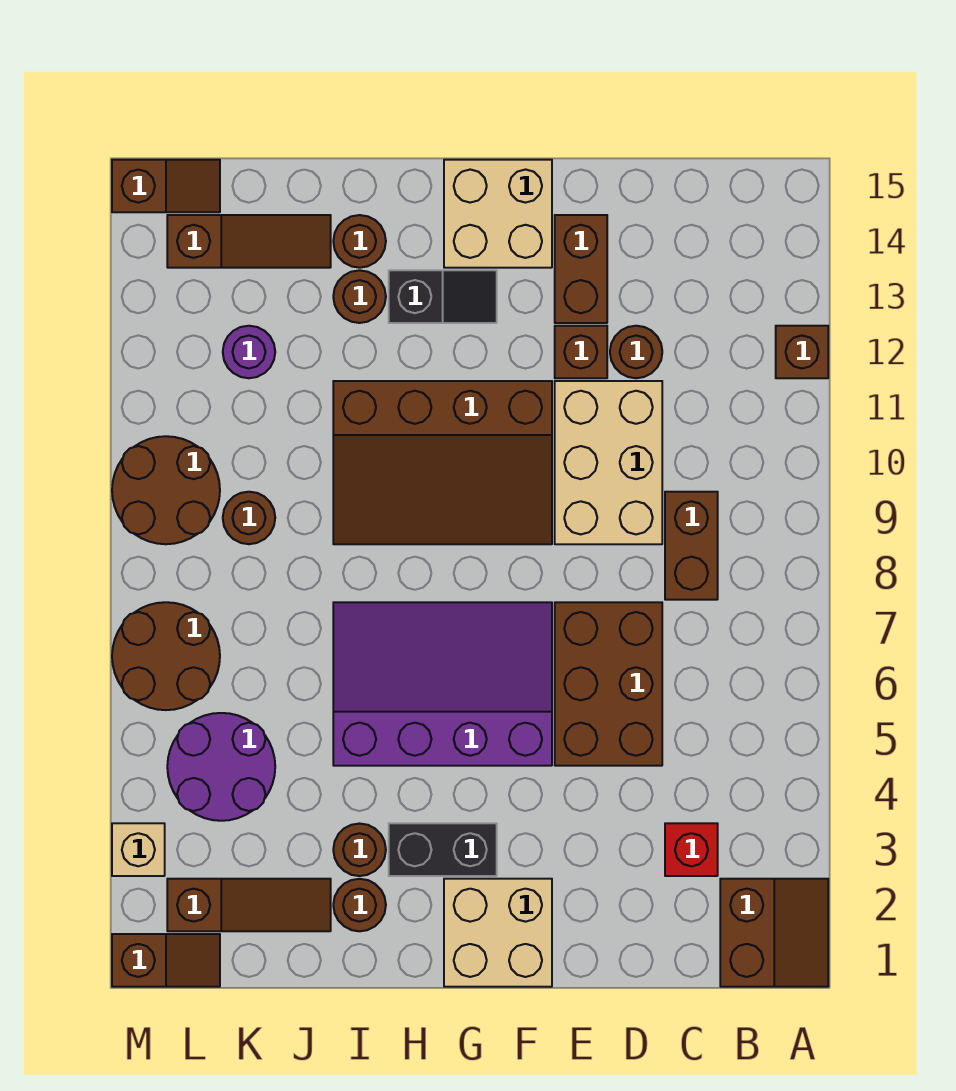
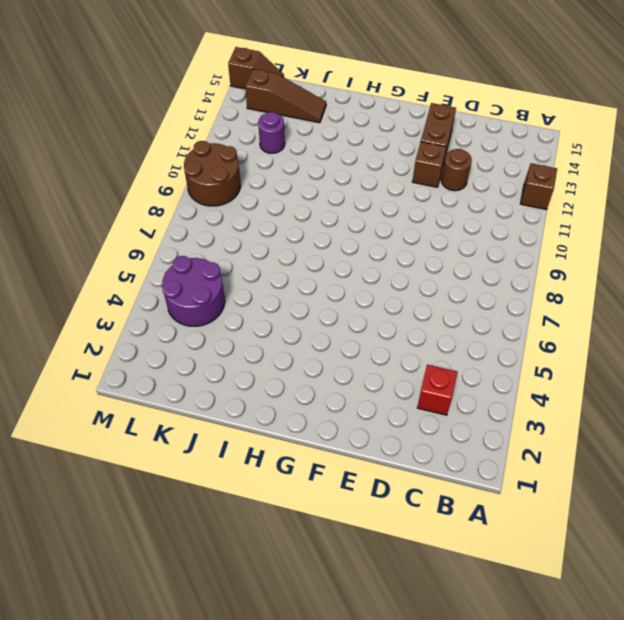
none -> brown 2x2 slope [720,879,828,987]
none -> brown 1x2 brick [665,492,718,600]
none -> brown 2x3 brick [555,602,662,766]

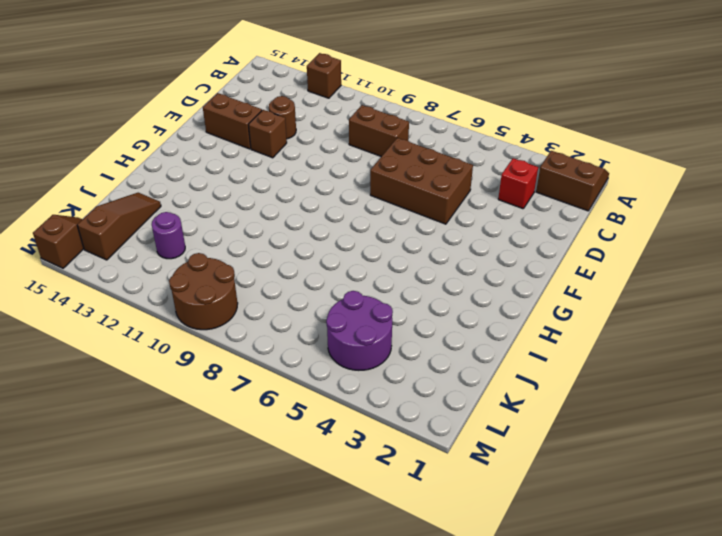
none -> tan 2x3 brick [555,381,662,544]
none -> tan 2x2 brick [444,879,552,987]
none -> purple 3x4 slope [333,602,552,766]

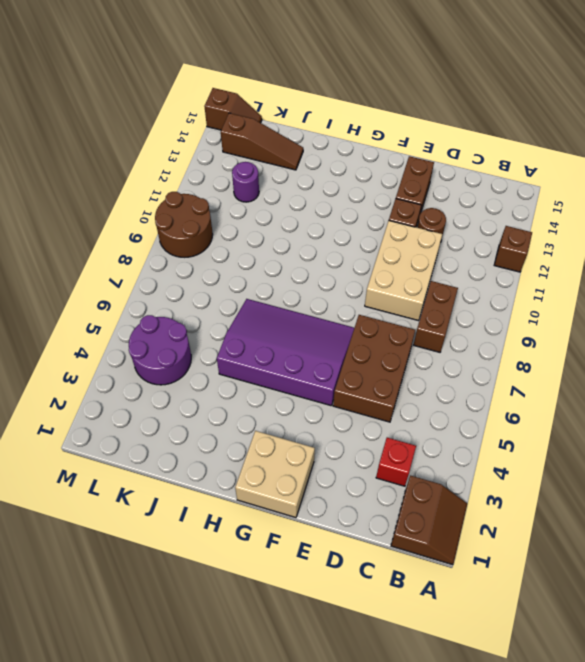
none -> brown 3x4 slope [333,381,552,544]
none -> tan 2x2 brick [444,160,552,268]
none -> black 1x2 brick [389,823,497,876]

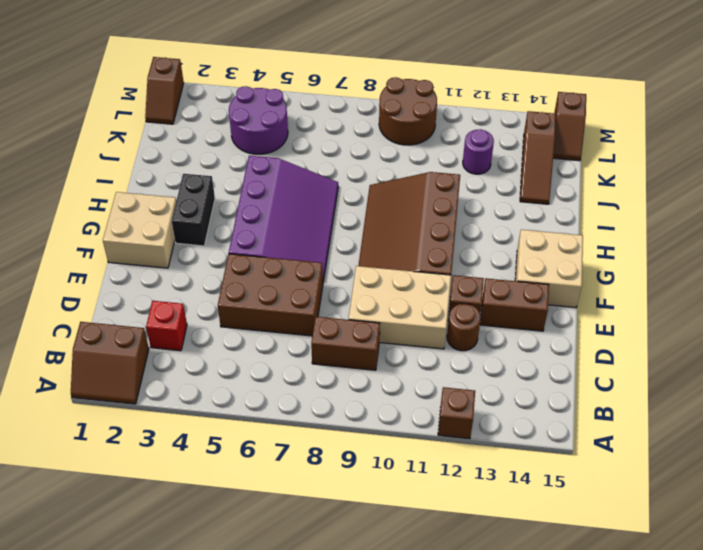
none -> black 1x2 slope [389,270,497,323]
none -> brown 1x1 round brick [333,879,386,931]
none -> brown 1x1 round brick [333,824,386,876]

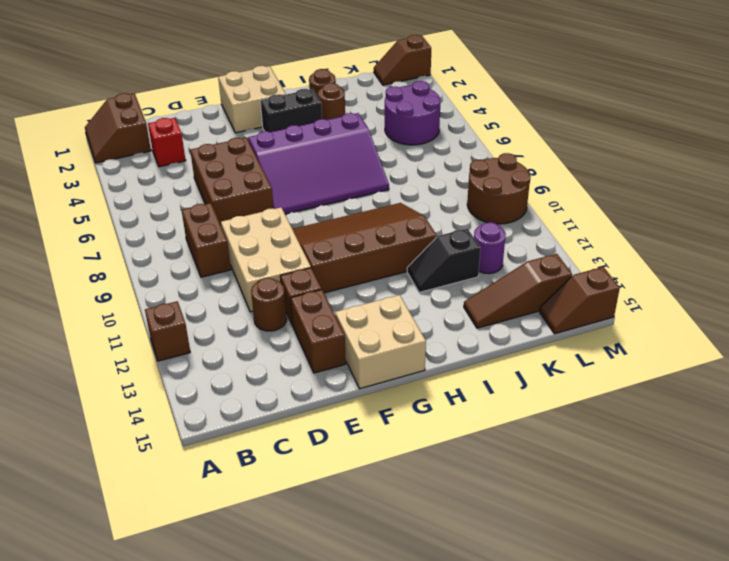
black 1x2 slope [407,229,481,292] -> black 1x2 slope moved to [389,270,497,323]
none -> brown 1x1 round brick [333,270,386,323]
none -> brown 1x1 round brick [333,215,386,268]
none -> brown 1x3 slope [167,879,331,931]

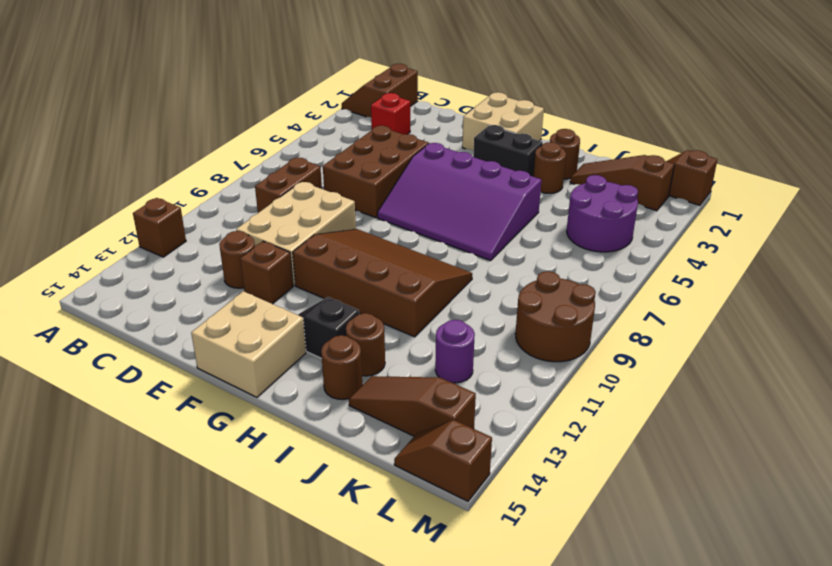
none -> brown 1x2 brick [555,215,607,323]
none -> brown 1x1 round brick [223,492,275,544]
none -> brown 2x2 round brick [112,602,220,710]

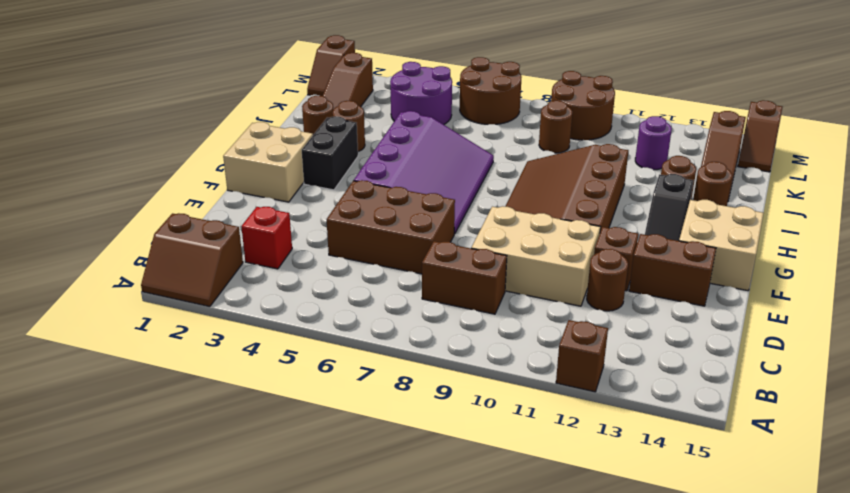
none -> tan 1x1 brick [112,823,165,876]

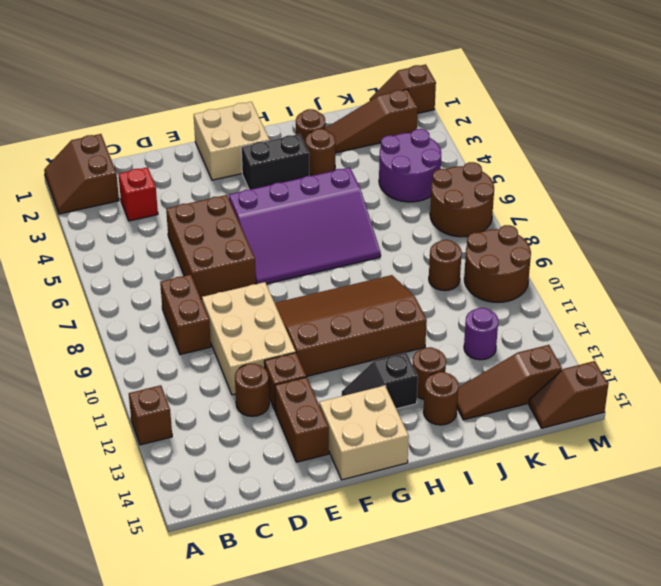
none -> tan 1x1 brick [112,823,165,876]

